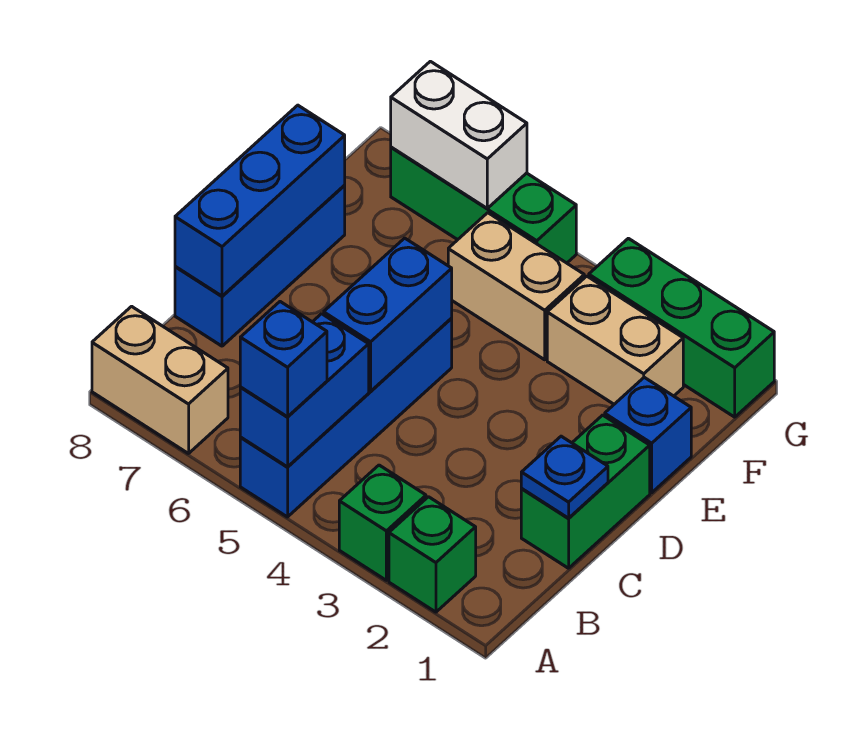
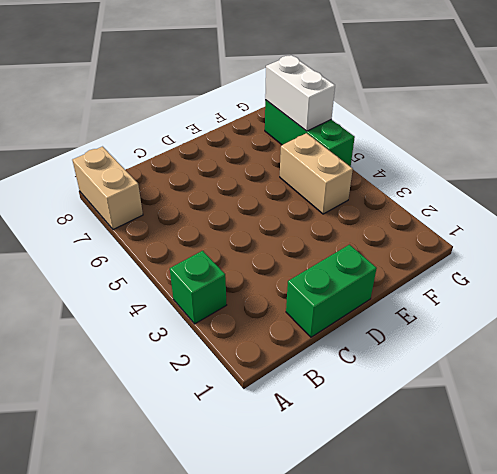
none -> green 1x1 brick [389,497,476,612]
none -> blue 1x4 brick [240,318,452,517]
none -> blue 1x3 brick [175,185,345,346]

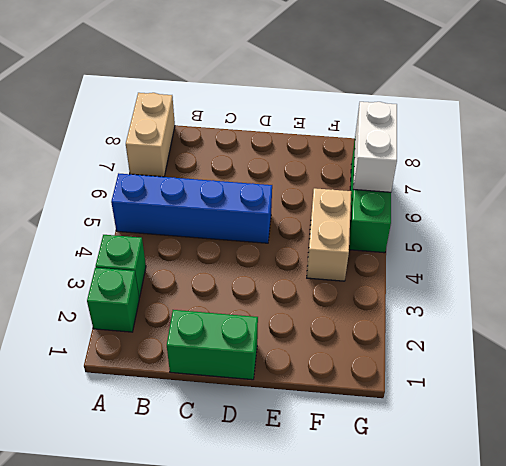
none -> blue 1x3 brick [175,185,345,346]
none -> blue 1x1 brick [605,377,691,493]
none -> tan 1x2 brick [547,276,683,404]

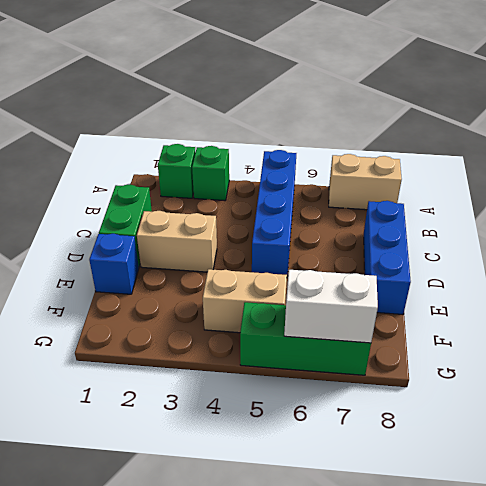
tan 1x2 brick [137,211,217,272] -> tan 1x2 brick moved to [547,276,683,404]
none -> green 1x3 brick [589,238,774,417]
none -> blue 1x2 brick [240,314,369,467]
none -> blue 1x1 plate [521,436,608,518]

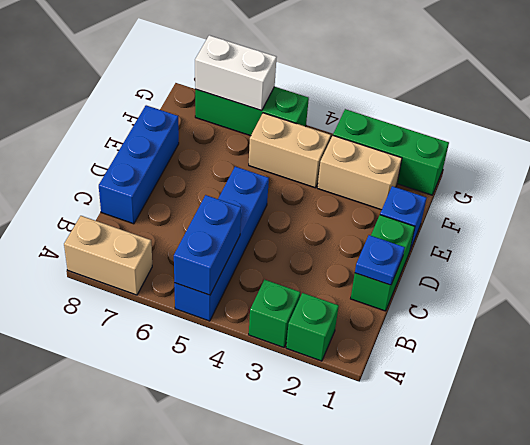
none -> blue 1x2 brick [324,238,452,391]
none -> blue 1x3 brick [175,105,345,296]
none -> blue 1x1 brick [240,302,327,417]

